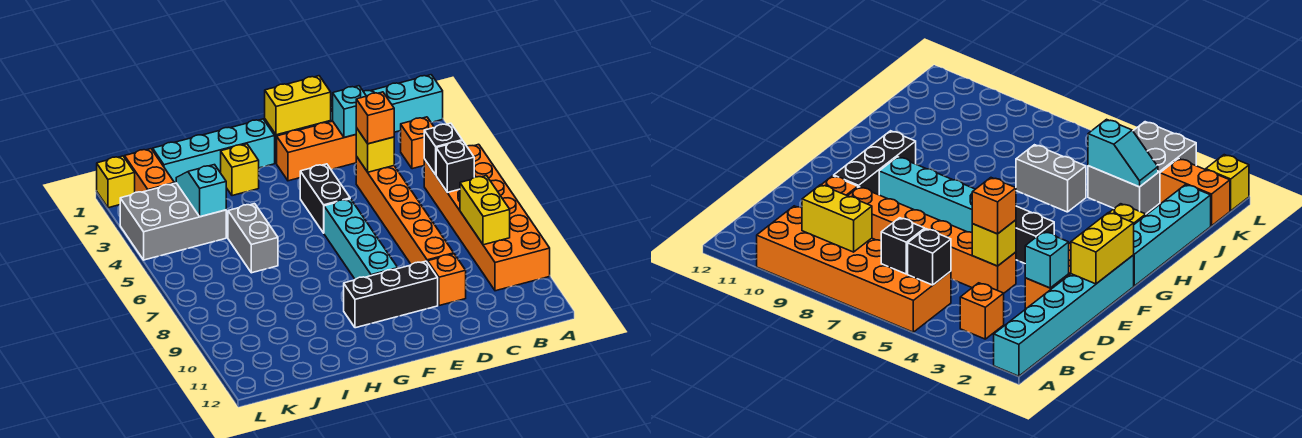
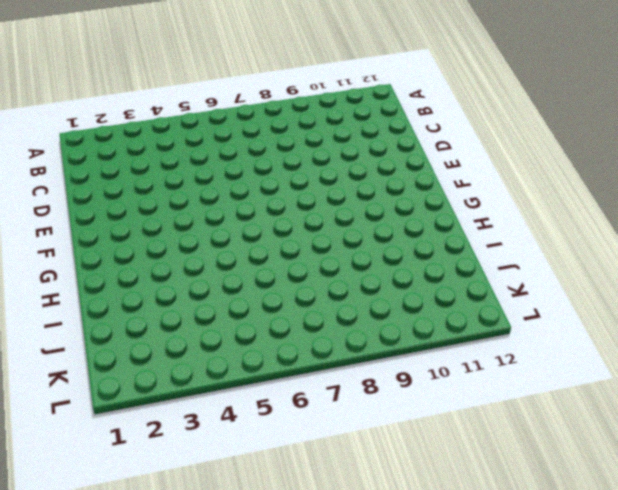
none -> cyan 1x6 brick [265,75,443,163]
none -> orange 2x6 brick [424,144,550,291]
none -> orange 1x1 brick [401,117,434,169]

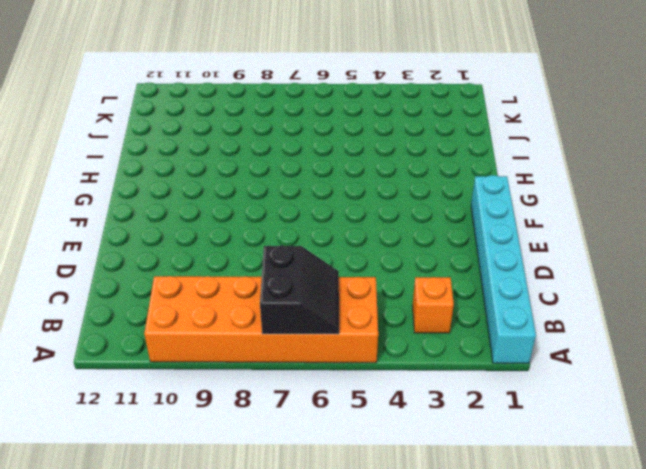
black 2x2 slope [260,245,339,334] -> black 1x1 brick [436,141,474,193]
none -> orange 1x3 brick [277,121,356,181]
none -> orange 1x6 brick [356,156,454,264]
none -> orange 1x1 brick [428,254,466,306]

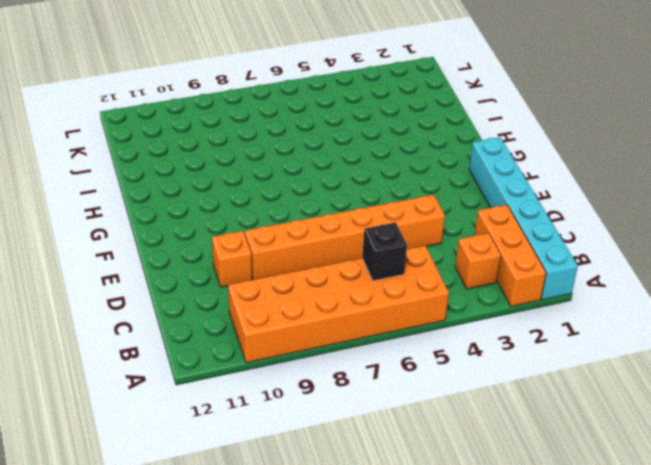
orange 1x3 brick [474,205,546,306] -> orange 1x3 brick moved to [277,121,356,181]
none -> black 1x3 brick [344,261,438,328]
none -> black 1x2 brick [300,164,350,233]
none -> cyan 1x4 brick [324,199,398,279]

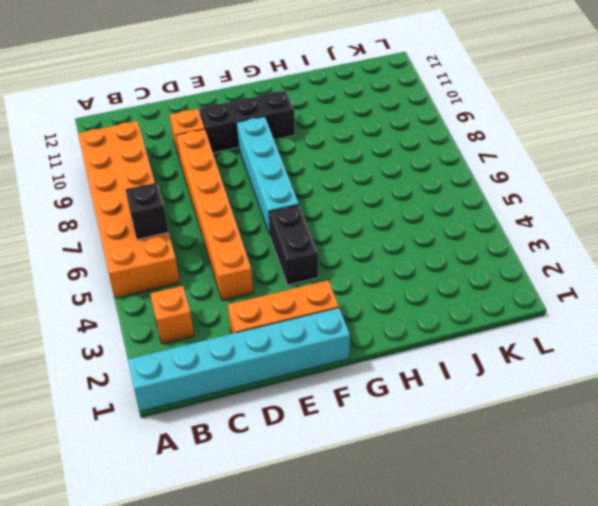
none -> cyan 1x4 brick [153,119,275,183]
none -> yellow 1x1 brick [221,144,259,196]
none -> grey 1x2 brick [228,204,278,273]

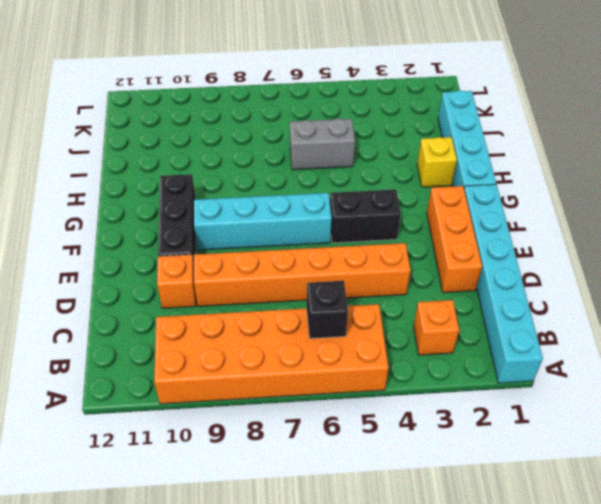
none -> grey 2x3 brick [120,183,226,260]
none -> orange 1x2 brick [125,149,174,192]
none -> yellow 1x1 brick [97,156,135,208]

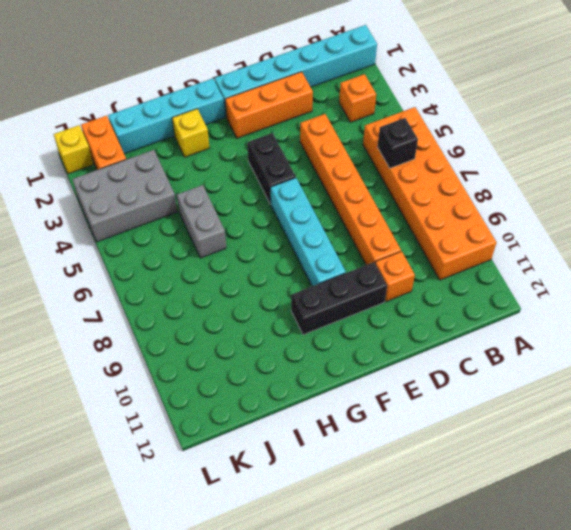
none -> black 1x1 brick [424,123,462,175]
none -> yellow 1x2 brick [460,176,510,245]
none -> cyan 1x1 brick [333,86,366,137]

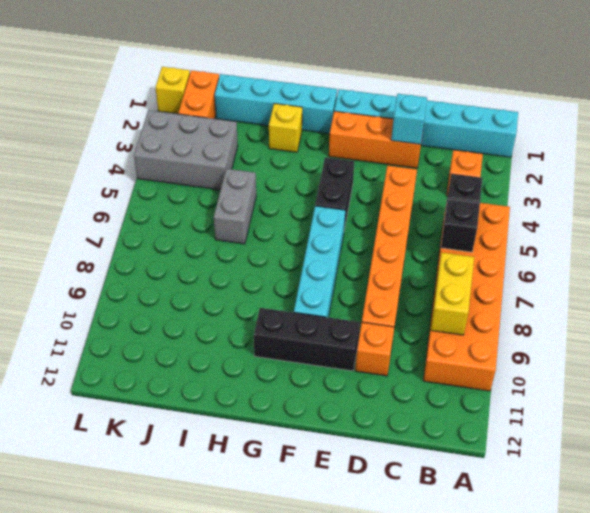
none -> yellow 1x1 brick [356,128,394,172]
none -> yellow 1x2 brick [265,76,331,135]
none -> cyan 1x2 slope [176,165,226,217]

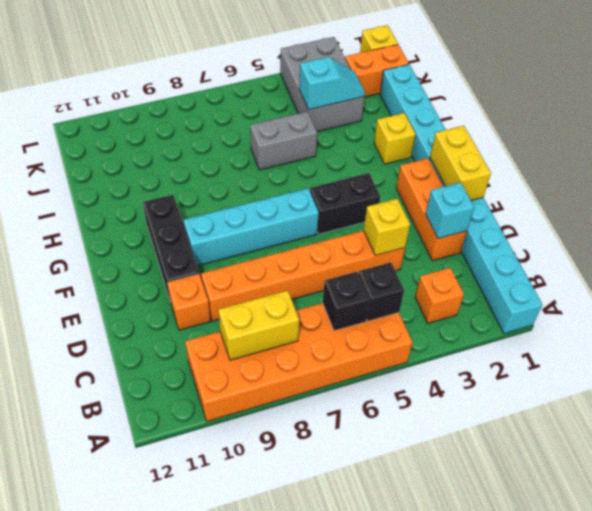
none -> orange 1x1 brick [356,92,394,144]

